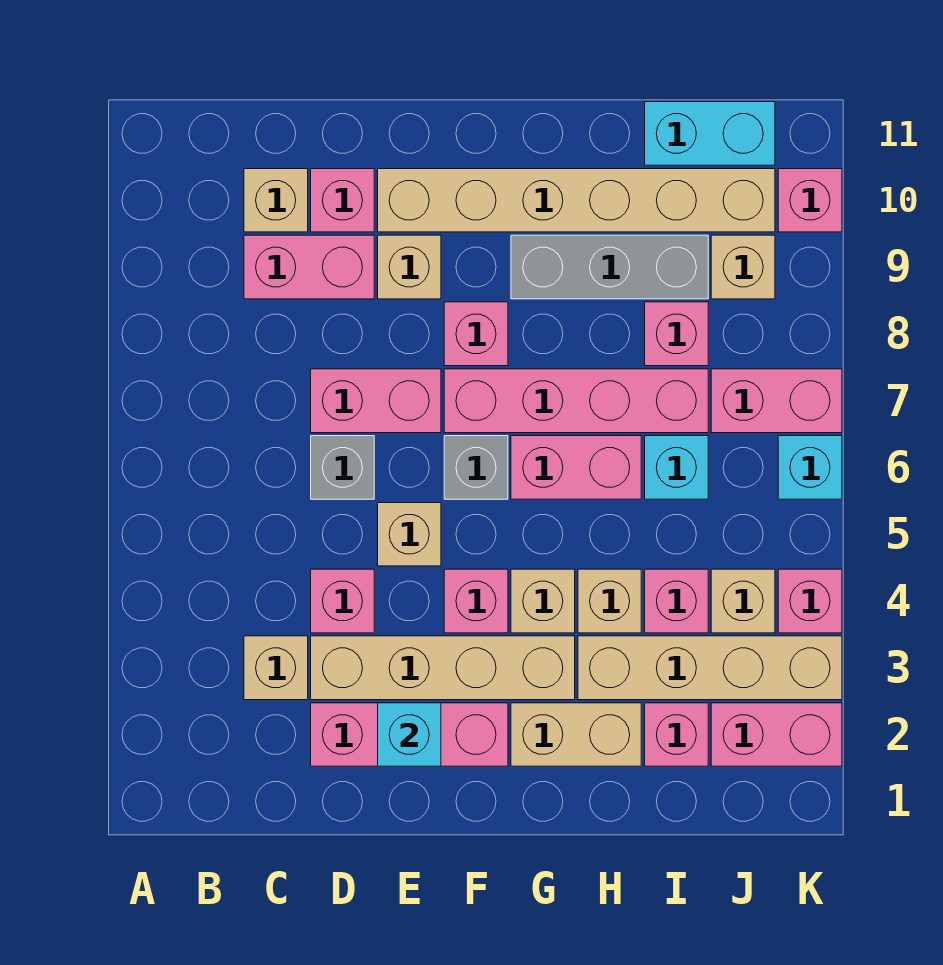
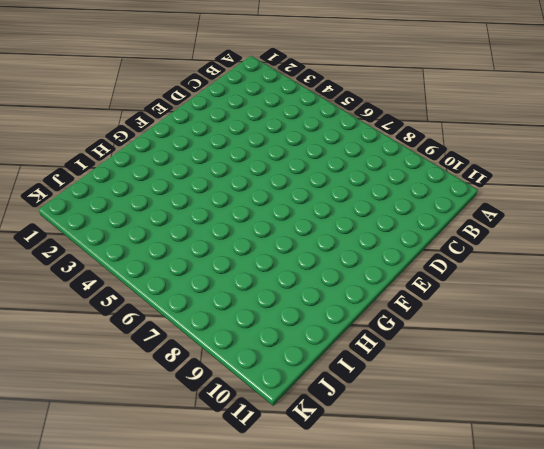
none -> tan 1x1 brick [244,636,308,700]
none -> pink 1x2 brick [244,235,374,299]
none -> tan 1x1 brick [244,169,308,232]
none -> pink 1x3 brick [311,703,508,766]

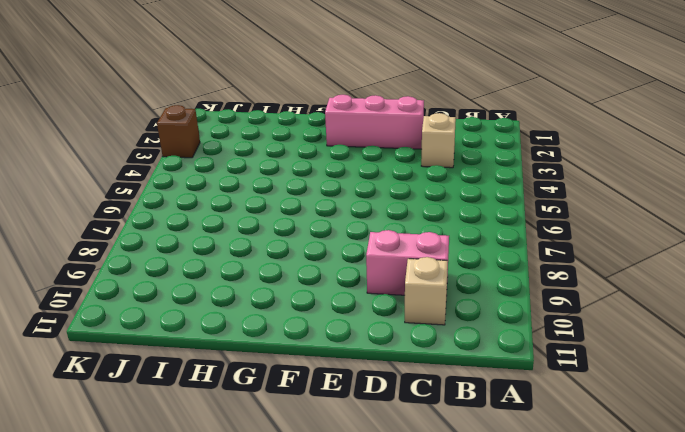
brown 1x1 brick [157,105,200,158] -> tan 1x4 brick [578,636,842,700]
none -> tan 1x4 brick [311,636,575,700]
none -> pink 1x1 brick [311,569,374,633]
none -> grey 1x1 brick [311,436,374,499]
none -> pink 1x2 brick [311,369,441,433]

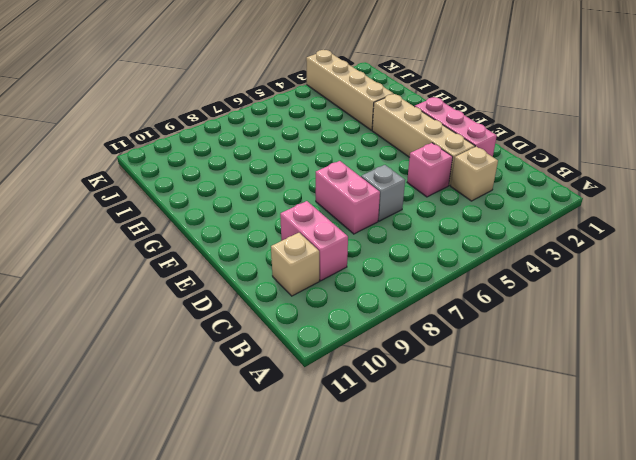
none -> pink 1x1 brick [311,169,374,232]
none -> tan 1x1 brick [378,503,441,566]
none -> tan 1x1 brick [378,235,441,299]
none -> tan 1x6 brick [378,169,775,232]

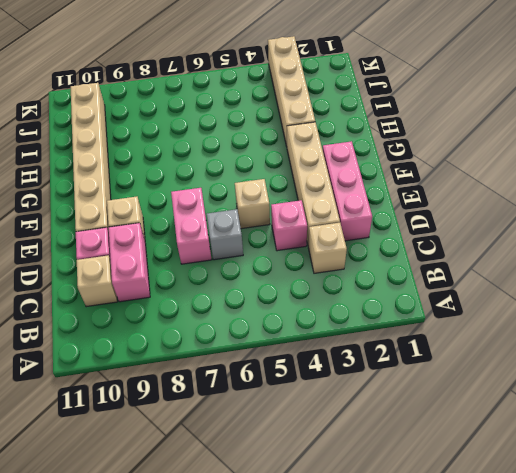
none -> pink 1x1 brick [444,569,508,633]
none -> grey 1x1 brick [444,436,508,499]
none -> pink 1x4 brick [444,369,708,433]
none -> pink 1x1 brick [444,302,508,366]

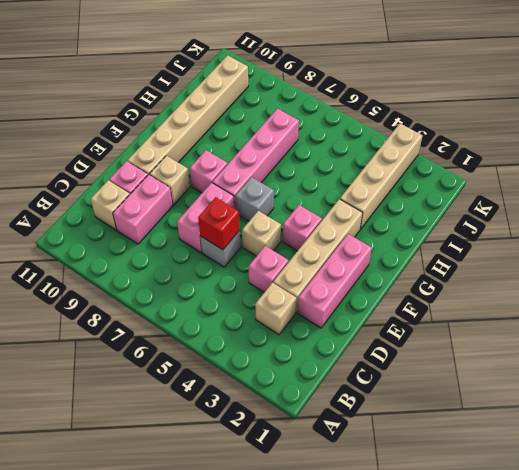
red 1x1 brick [198,197,240,250] -> none
none -> tan 1x2 brick [511,703,641,766]
none -> tan 1x1 brick [511,569,575,633]
none -> pink 1x2 brick [511,436,641,499]
none -> grey 1x3 brick [511,235,708,299]

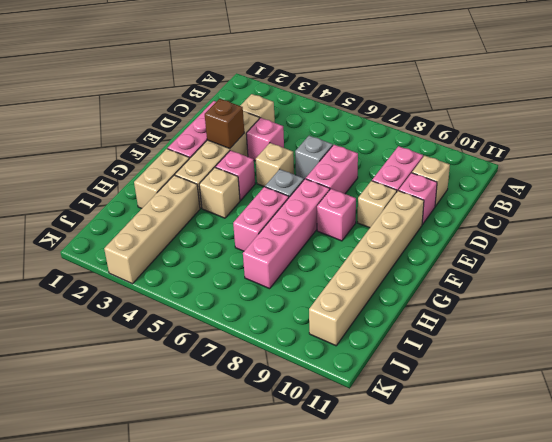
brown 1x1 brick [205,99,244,149] -> none
none -> grey 1x3 brick [511,235,708,299]
none -> tan 1x1 brick [578,569,641,633]
none -> pink 1x1 brick [645,703,708,766]
none -> pink 1x1 brick [645,569,708,633]

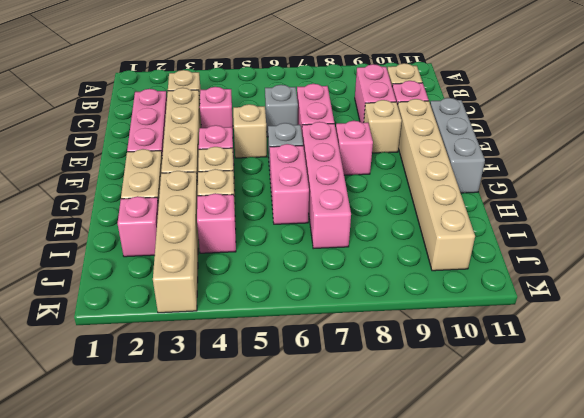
grey 1x3 brick [430,98,485,193] -> grey 1x3 brick moved to [511,235,708,299]
none -> cyan 1x1 brick [645,436,708,499]
none -> pink 1x1 brick [645,302,708,366]
none -> cyan 1x2 brick [645,102,775,165]
none -> pink 1x2 brick [711,703,842,766]

